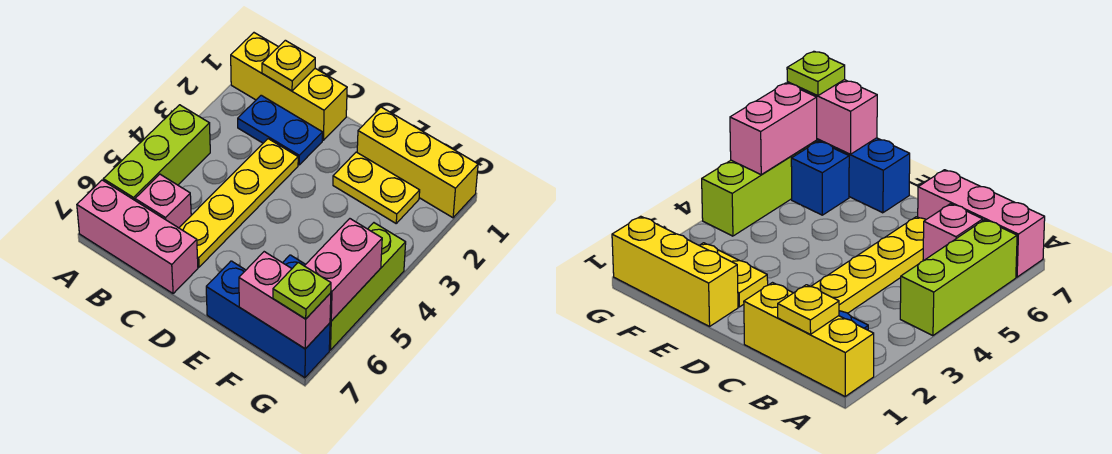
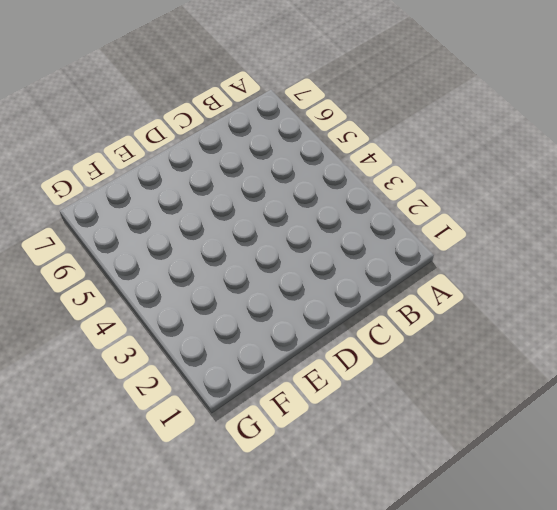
none -> yellow 1x3 brick [231,33,347,140]
none -> lime 1x3 brick [103,105,210,200]
none -> pink 1x3 brick [77,180,198,293]

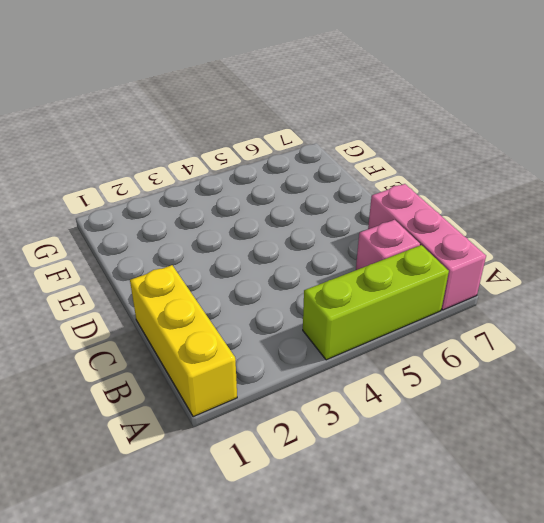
none -> blue 1x2 plate [238,95,323,165]
none -> yellow 1x4 plate [179,139,298,267]
none -> yellow 1x3 brick [357,107,478,218]

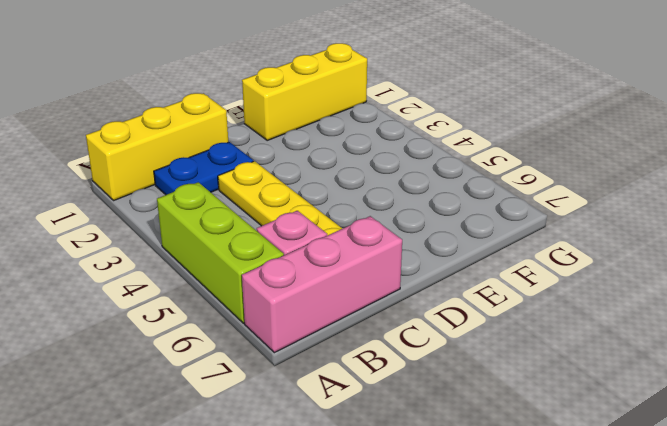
none -> yellow 1x2 plate [333,152,420,223]
none -> blue 1x3 brick [206,261,330,378]
none -> blue 1x1 brick [791,141,849,215]

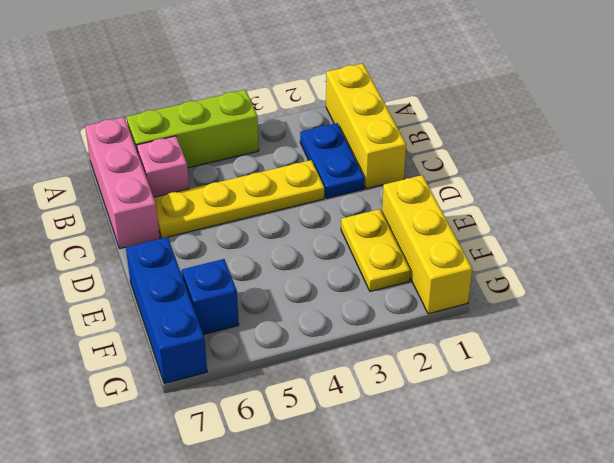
none -> lime 1x3 brick [329,223,406,350]
none -> yellow 1x1 plate [262,40,315,91]
none -> pink 1x2 brick [239,252,331,349]

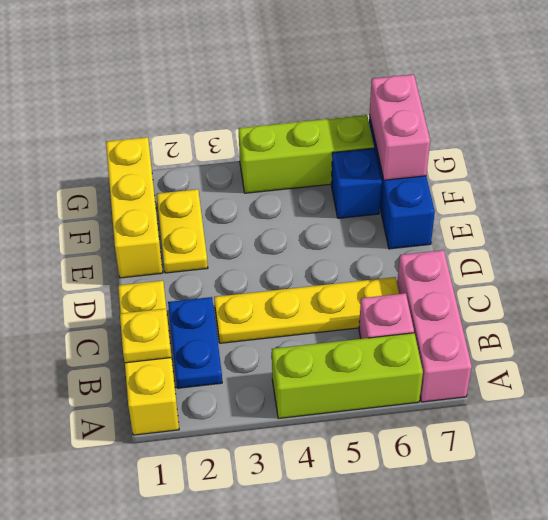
none -> pink 1x2 brick [305,219,382,321]
none -> lime 1x1 plate [273,262,331,319]

